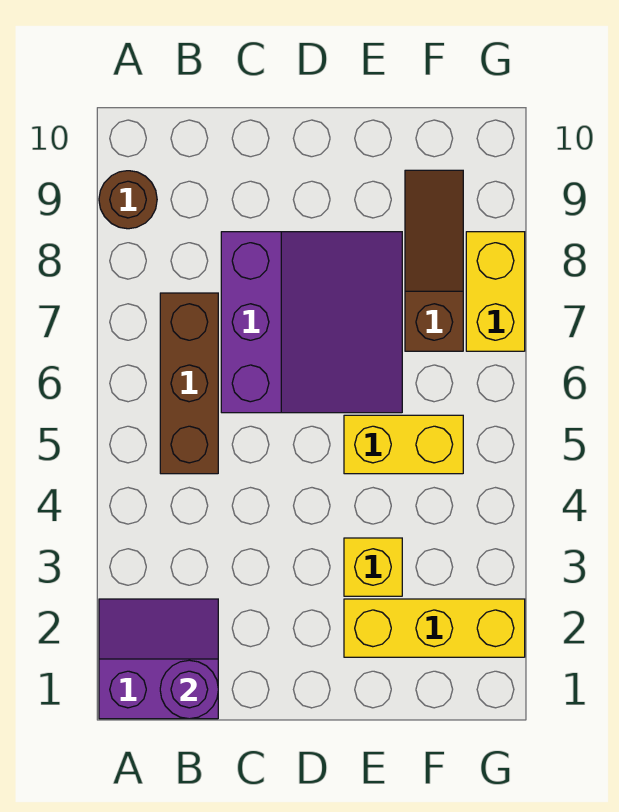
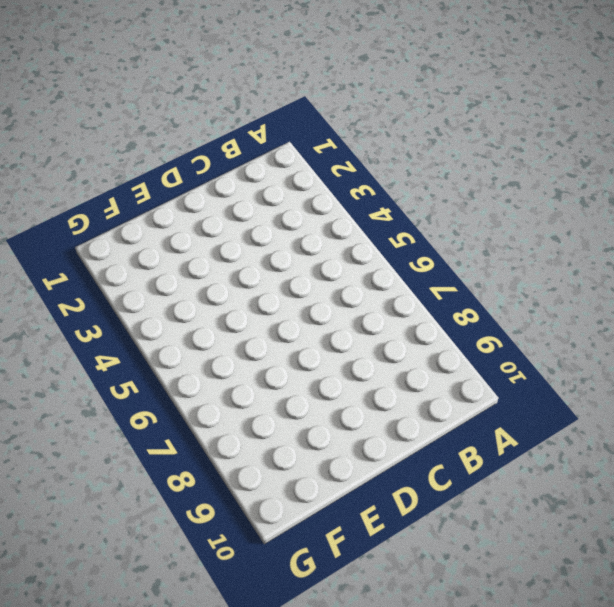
none -> purple 2x2 slope [99,599,218,719]
none -> brown 1x1 round brick [99,171,157,229]

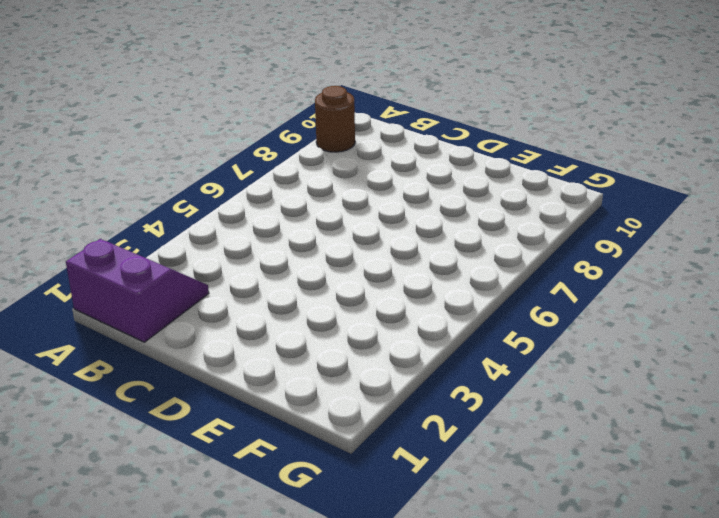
none -> brown 1x3 brick [160,293,218,474]
none -> purple 3x3 slope [221,232,402,413]

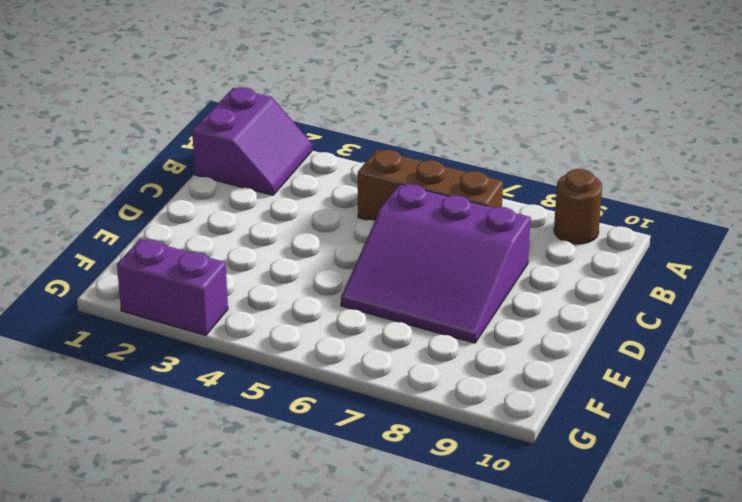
purple 1x2 brick [117,239,228,335] -> yellow 1x3 brick [344,599,525,657]
none -> yellow 1x1 brick [344,538,402,596]
none -> yellow 1x2 brick [344,415,463,474]

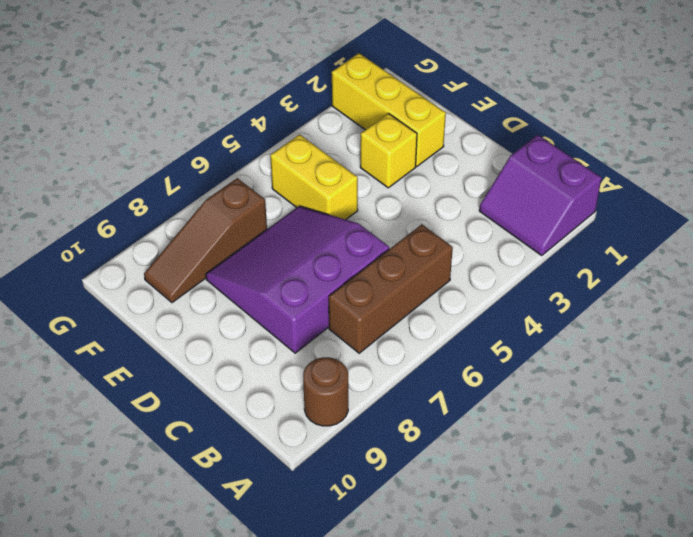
none -> yellow 1x2 brick [466,232,525,351]
none -> purple 1x1 round brick [160,660,218,719]

